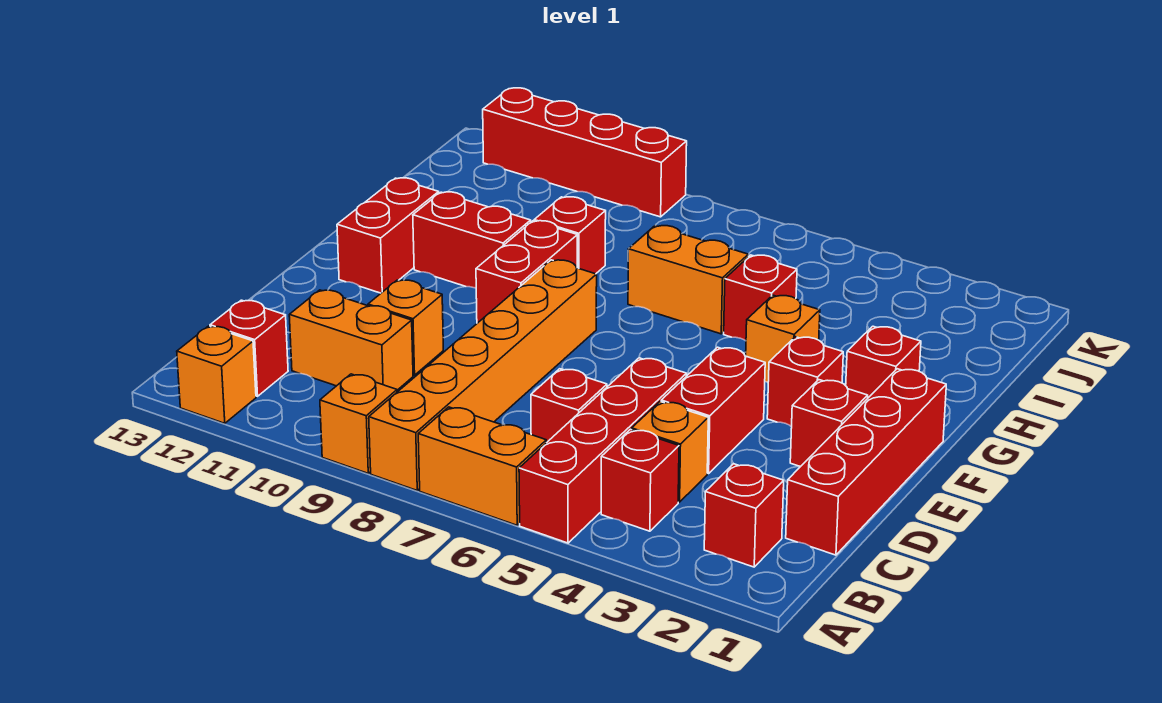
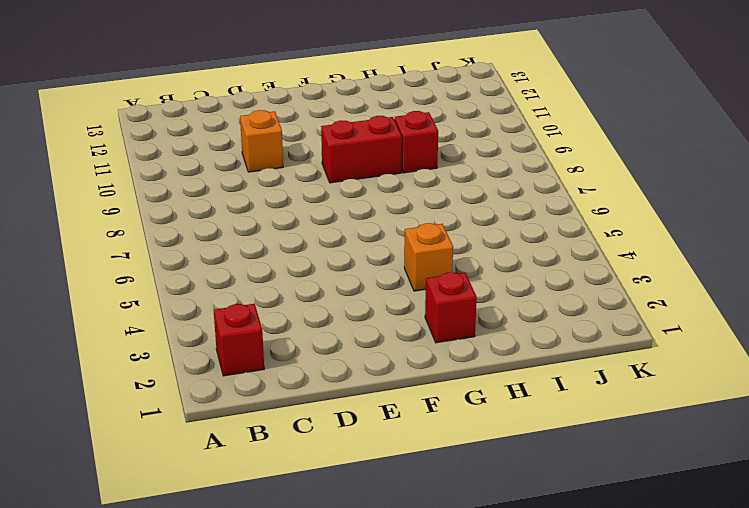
none -> red 1x4 brick [519,358,686,543]
none -> orange 1x2 brick [418,407,546,525]
none -> orange 1x6 brick [369,260,597,490]

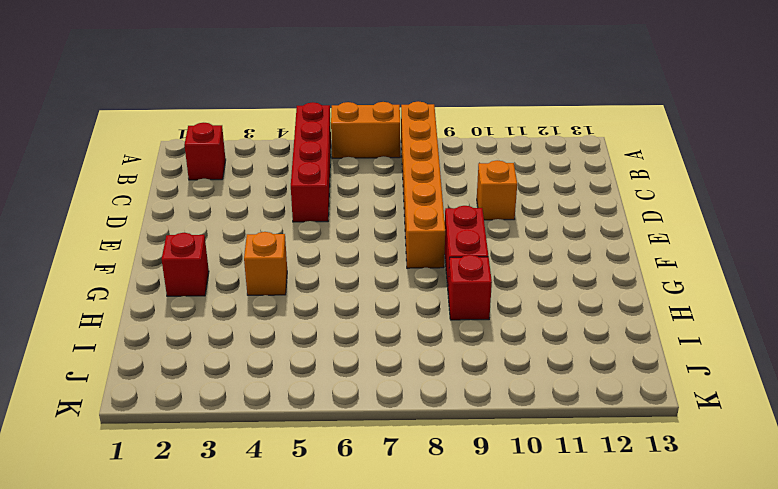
none -> orange 1x1 brick [320,374,397,473]
none -> orange 1x1 brick [177,326,256,423]
none -> red 1x1 brick [601,429,679,531]

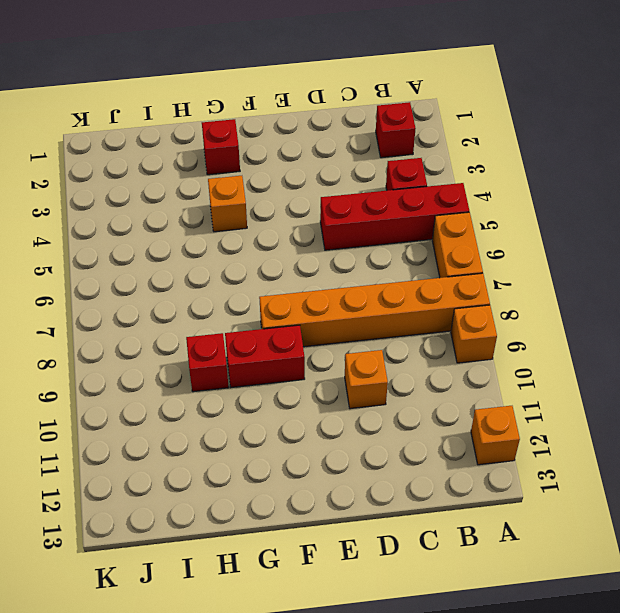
none -> red 1x1 brick [210,300,288,396]
none -> red 1x4 brick [786,369,946,555]
none -> orange 1x1 brick [632,402,708,502]

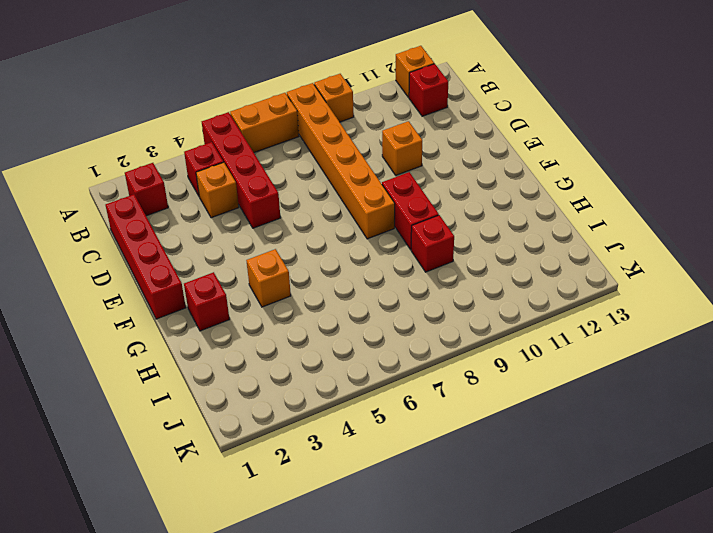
none -> red 1x1 brick [531,369,607,443]
none -> orange 1x2 brick [289,290,413,390]
none -> red 1x2 brick [661,347,765,474]

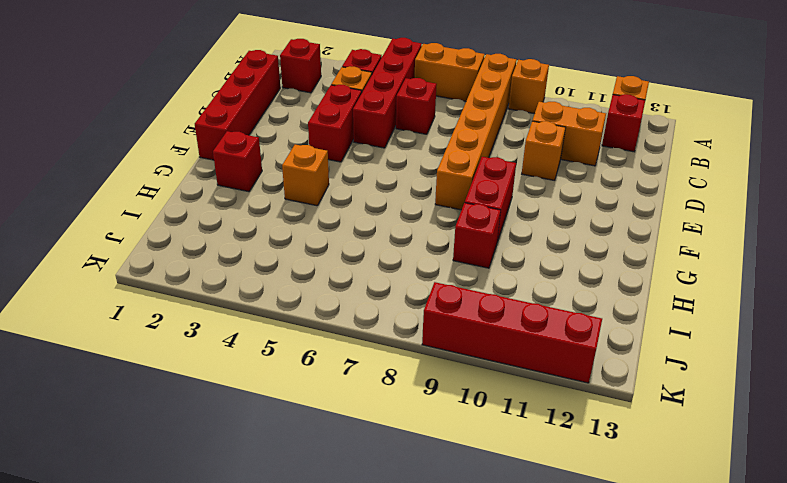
none -> red 1x1 brick [790,380,868,467]
none -> red 1x1 brick [767,337,843,427]
none -> red 1x2 brick [337,178,439,293]

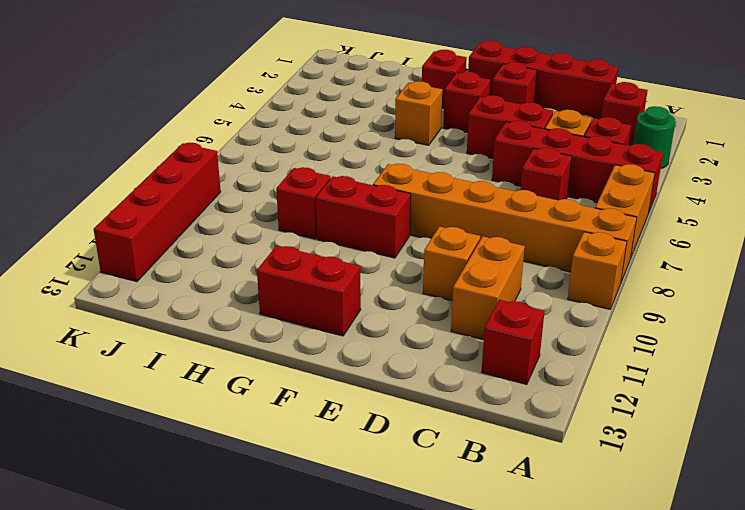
green 1x1 round brick [633,106,675,168] -> none
none -> orange 1x1 brick [177,326,256,423]
none -> red 1x2 brick [413,192,531,288]
none -> red 1x1 brick [724,255,797,341]

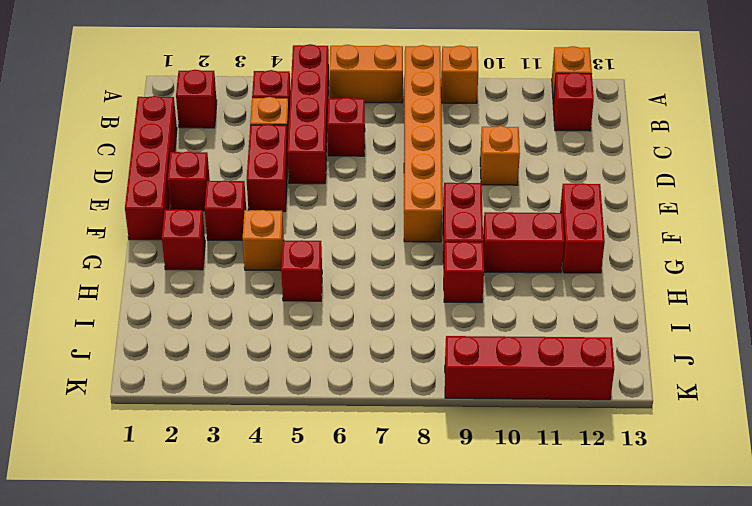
none -> orange 1x2 brick [289,290,413,390]
none -> orange 1x2 brick [628,226,748,334]

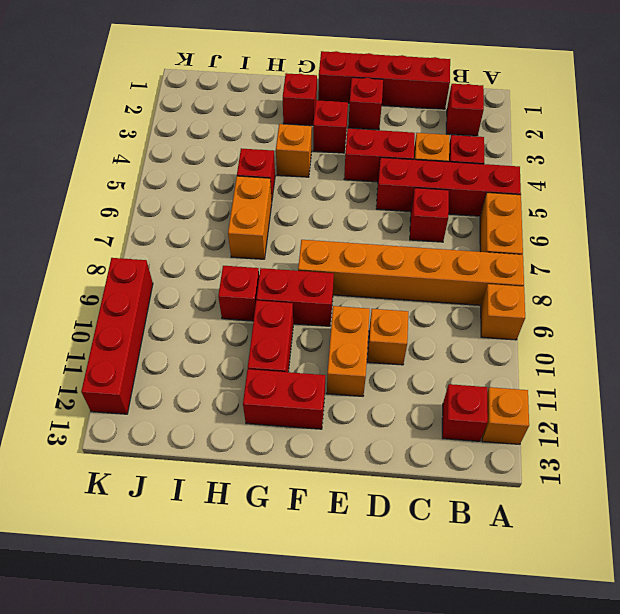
orange 1x2 brick [327,306,370,396] -> orange 1x2 brick moved to [289,290,413,390]

